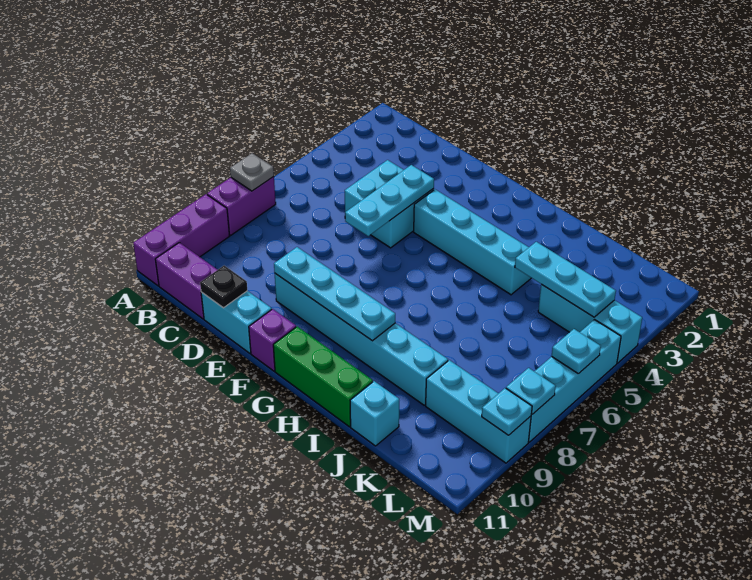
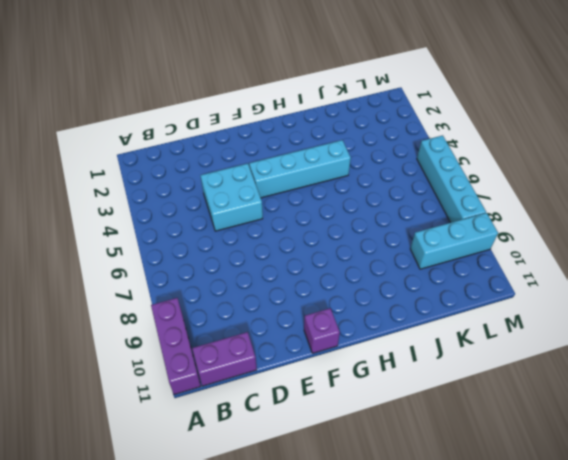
none -> purple 1x2 brick [207,177,276,235]
none -> cyan 1x2 brick [201,291,272,353]
none -> cyan 1x6 brick [275,274,448,405]

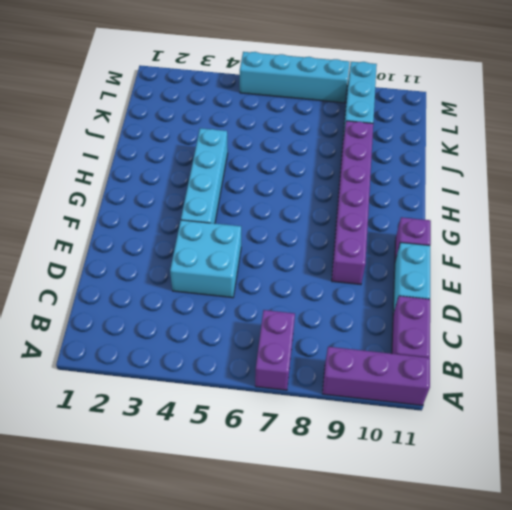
purple 1x2 brick [255,310,295,390] -> purple 1x2 brick turned to [207,177,276,235]
purple 1x6 brick [332,121,373,285] -> cyan 1x6 brick [275,274,448,405]
none -> green 1x3 brick [273,326,373,427]
none -> cyan 1x1 brick [350,381,399,446]
none -> cyan 1x3 brick [538,284,642,363]

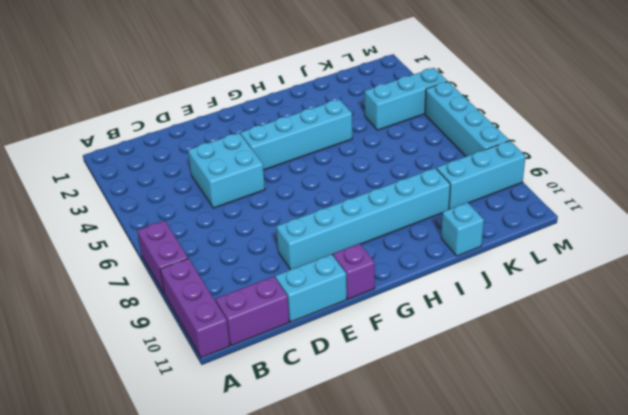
none -> green 1x3 brick [273,326,373,427]
none -> grey 1x1 plate [230,153,274,191]
none -> black 1x1 plate [200,266,247,308]

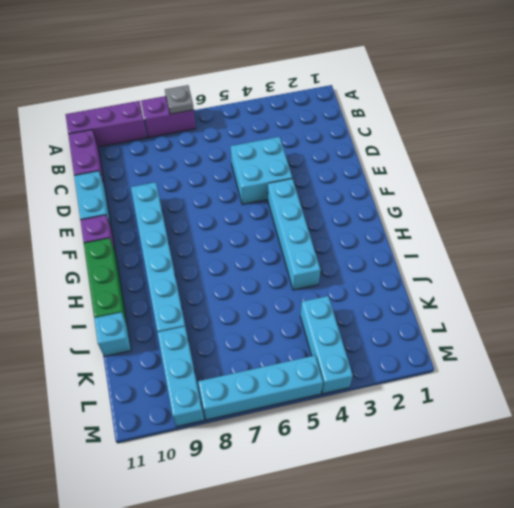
none -> black 1x1 plate [200,266,247,308]
none -> cyan 1x3 plate [345,165,434,236]
none -> cyan 1x4 plate [274,247,395,341]

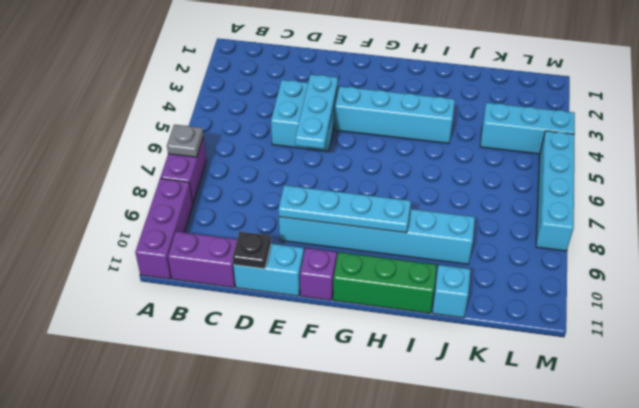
none -> cyan 1x3 brick [426,360,531,463]
none -> cyan 1x3 plate [515,242,616,317]
none -> cyan 1x1 plate [552,329,601,374]

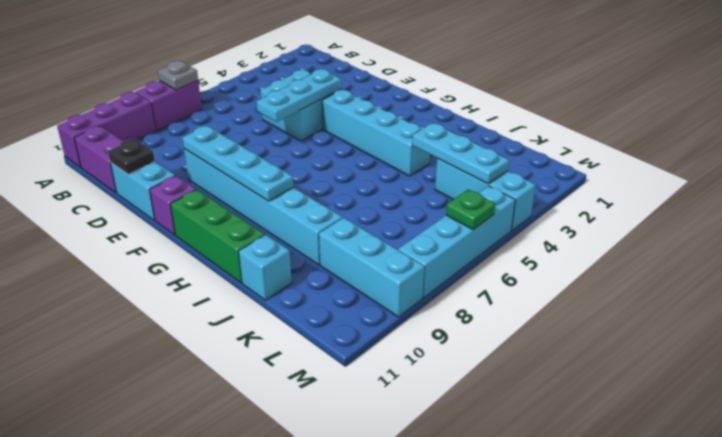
green 1x1 plate [446,189,495,230] -> cyan 1x1 plate [552,329,601,374]
none -> cyan 1x1 plate [506,368,556,414]
none -> cyan 1x1 plate [482,388,532,435]

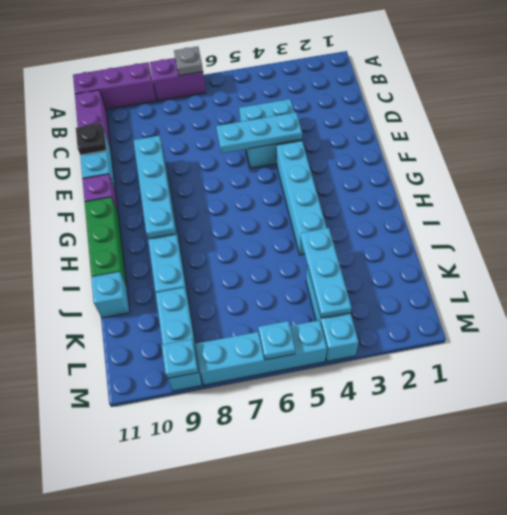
none -> cyan 1x1 plate [506,368,556,414]

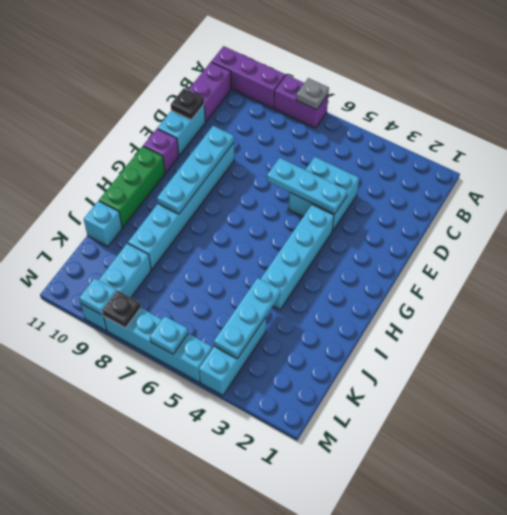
black 1x1 plate [102,291,141,328] -> cyan 1x1 plate [506,368,556,414]

